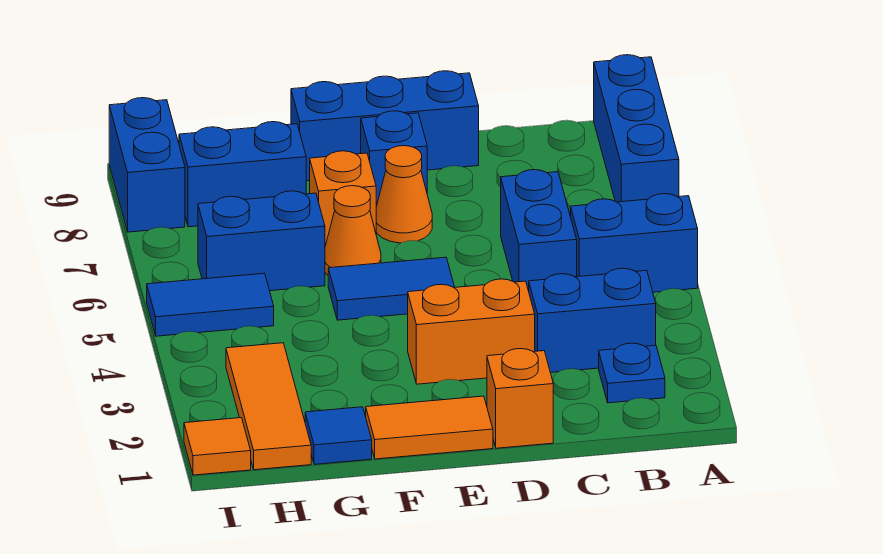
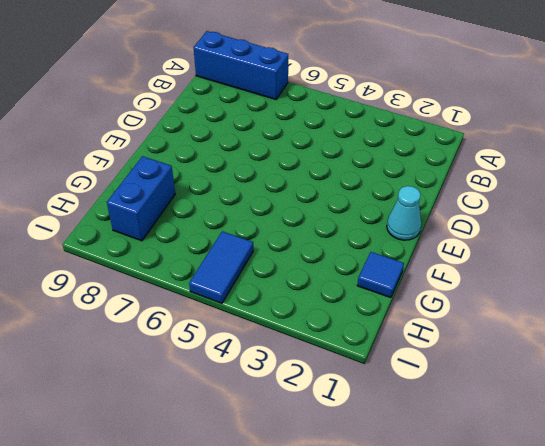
cyan 1x1 cone [387,186,421,240] -> orange 1x2 tile [366,396,493,459]
none -> blue 1x2 brick [570,194,698,292]
none -> blue 1x1 plate [599,343,665,403]
none -> blue 1x2 brick [529,268,656,372]

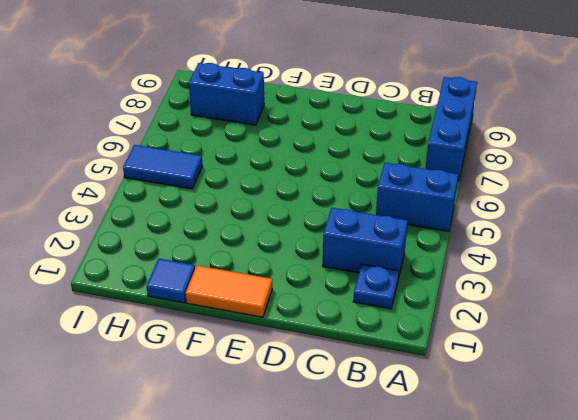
none -> blue 1x2 brick [501,170,577,291]
none -> orange 1x1 brick [487,349,553,448]
none -> orange 1x2 brick [408,279,535,384]

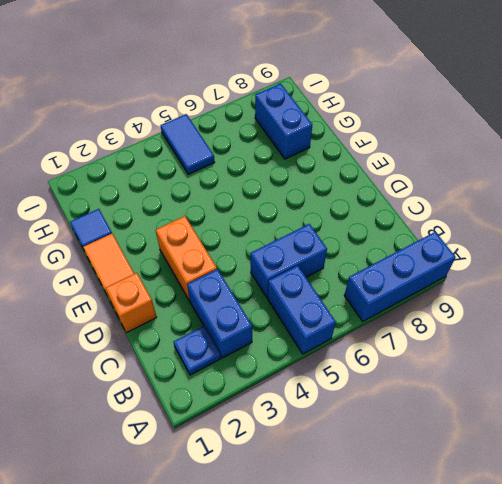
none -> blue 1x3 brick [291,71,479,181]
none -> blue 1x2 tile [328,257,454,320]
none -> orange 1x1 cone [376,146,432,243]

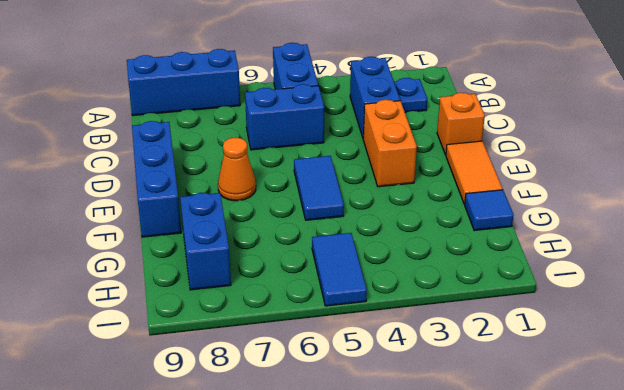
none -> blue 1x1 brick [361,111,427,206]
none -> orange 1x1 cone [325,186,381,275]
none -> orange 1x1 brick [310,151,376,246]

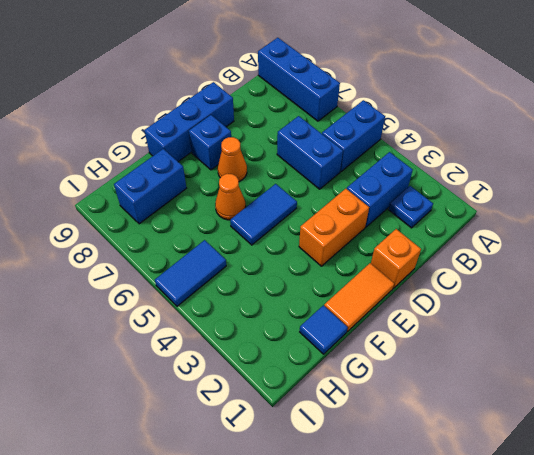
none -> orange 1x1 brick [310,151,376,246]
none -> blue 1x2 brick [198,191,325,291]
none -> orange 1x3 tile [226,343,311,470]

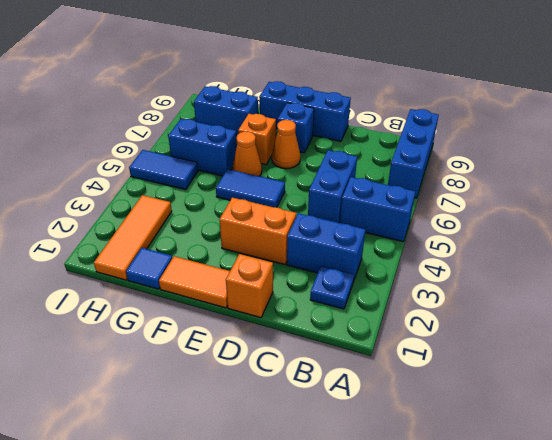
none -> orange 1x1 tile [184,418,251,475]
none -> blue 1x2 brick [109,98,185,232]

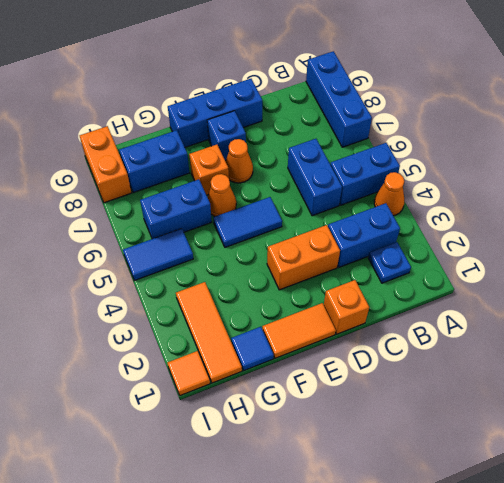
orange 1x1 cone [374,172,404,216] -> none
orange 1x2 brick [80,126,132,203] -> blue 1x2 brick [109,98,185,232]

